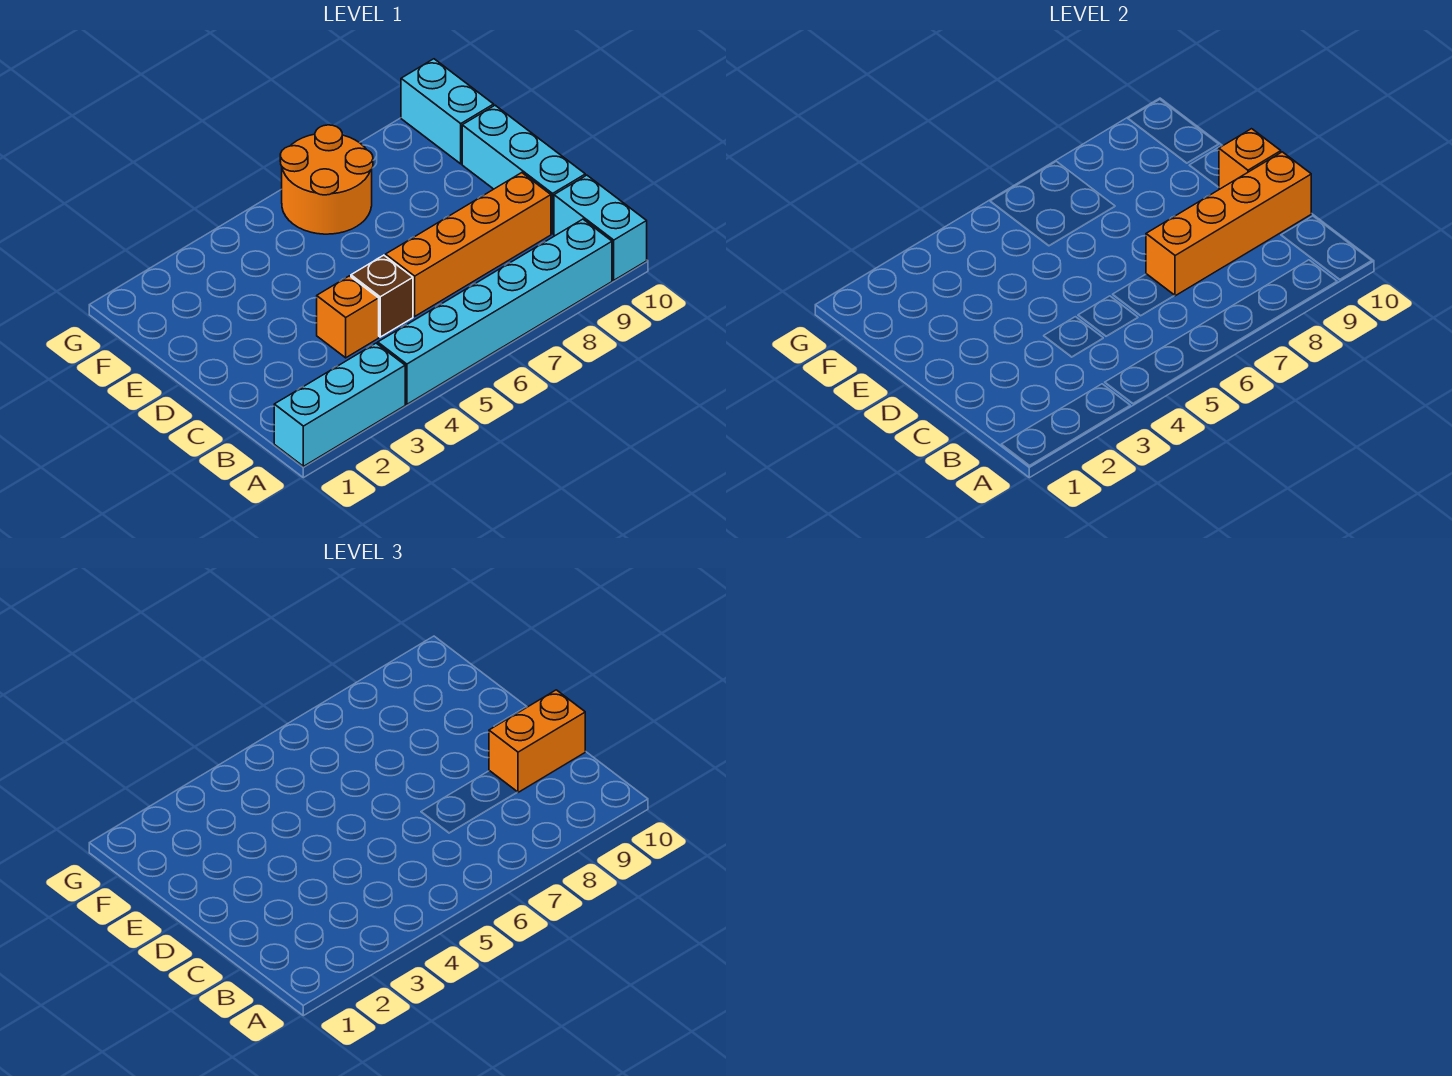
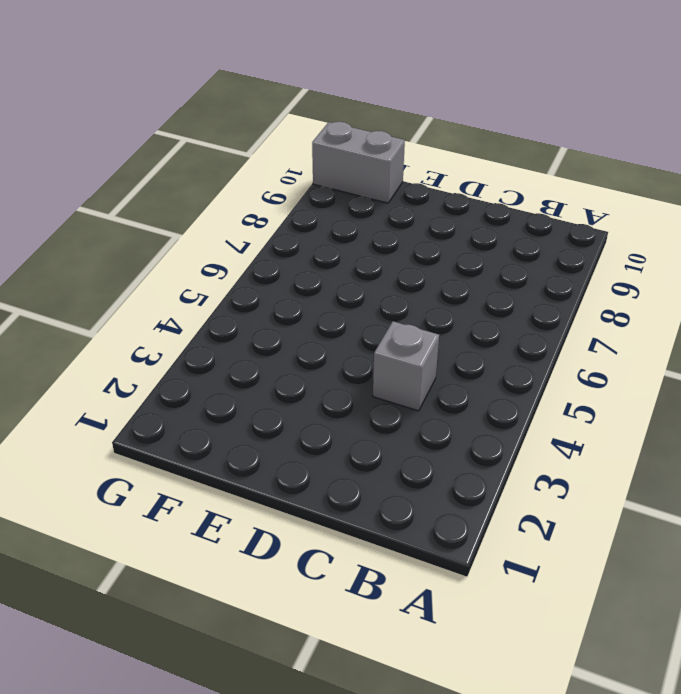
grey 1x1 brick [373,321,439,411] -> orange 1x1 brick [317,276,379,358]
grey 1x2 brick [312,122,405,203] -> cyan 1x2 brick [401,59,494,164]
none -> cyan 1x3 brick [274,343,405,466]
none -> cyan 1x6 brick [378,219,612,404]
none -> cyan 1x2 brick [554,175,647,280]

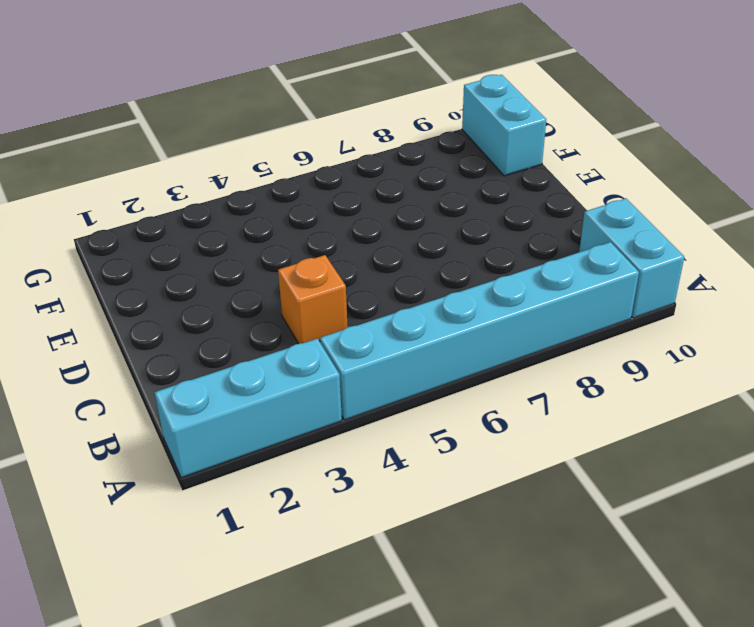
none -> brown 1x1 brick [351,255,413,337]
none -> orange 1x4 brick [386,173,551,316]
none -> cyan 1x3 brick [462,105,585,234]

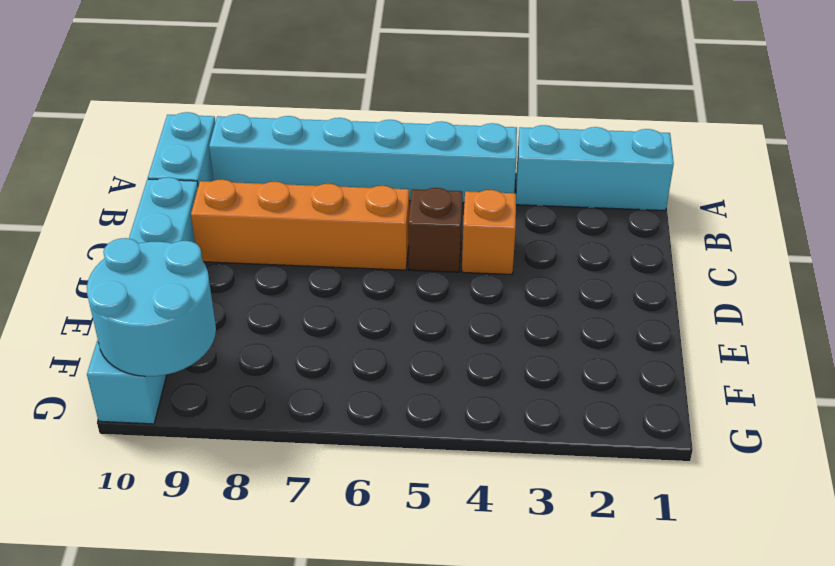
cyan 2x2 round brick [87,238,216,376] -> none
none -> orange 2x2 round brick [280,125,373,234]
none -> orange 1x4 brick [1146,152,1311,296]
none -> orange 1x1 brick [1219,129,1281,189]

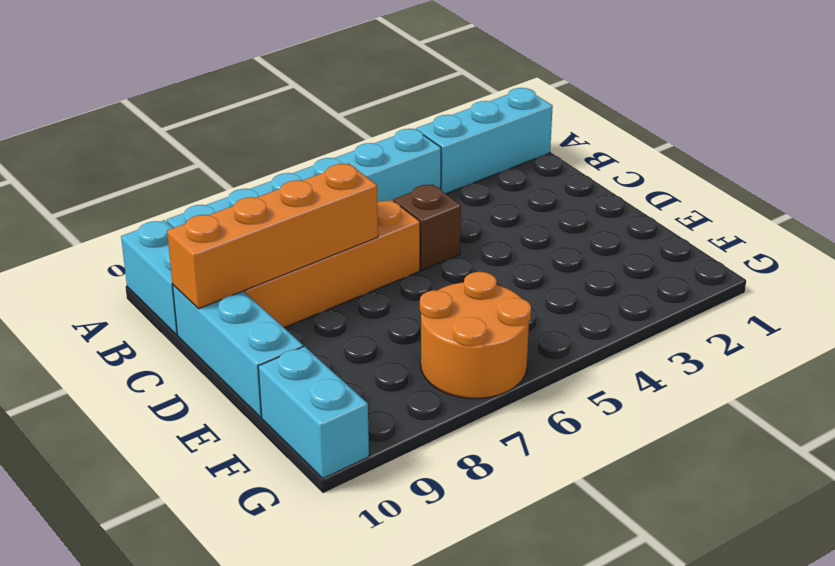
none -> orange 1x1 brick [317,276,379,358]
none -> orange 1x1 brick [1219,129,1281,189]
none -> orange 1x2 brick [489,690,585,792]

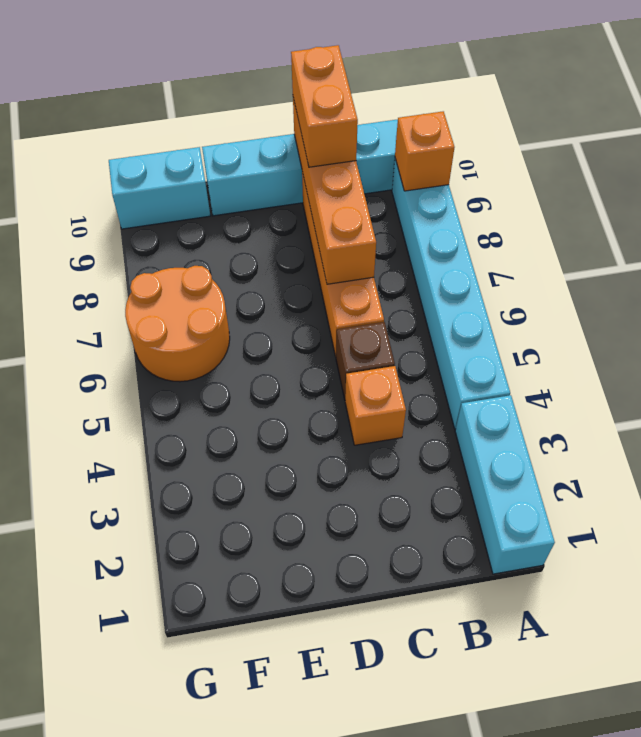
orange 1x1 brick [395,111,455,191] -> orange 1x1 brick moved to [1219,129,1281,189]

